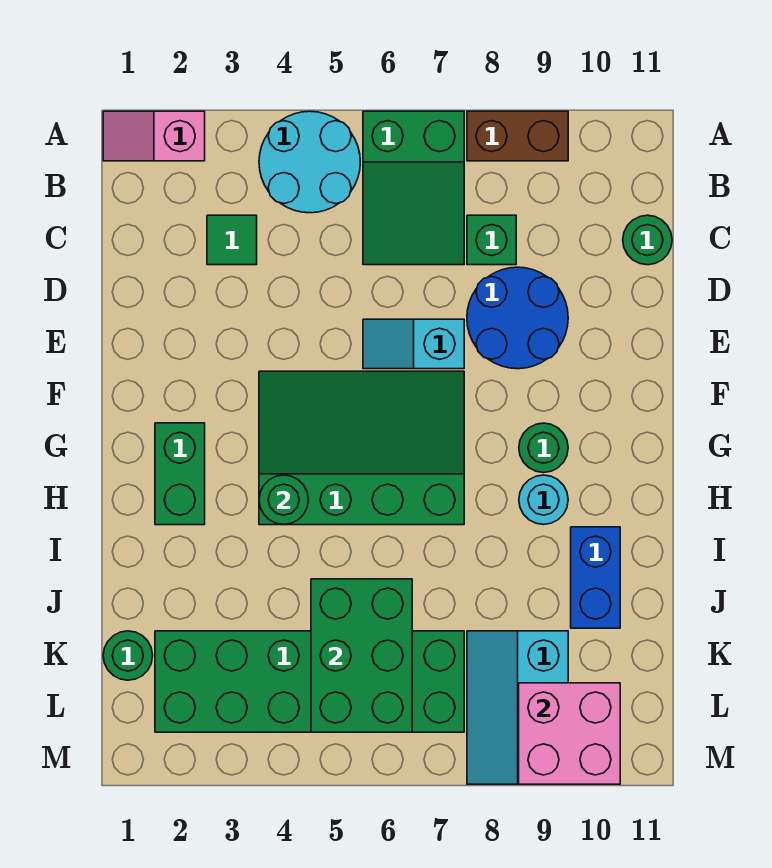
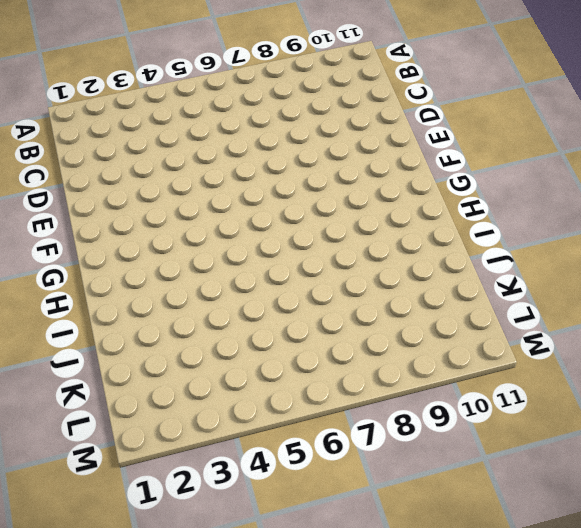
none -> pink 1x2 slope [103,111,205,161]
none -> cyan 2x2 round brick [259,111,360,213]
none -> green 2x3 slope [363,111,464,265]

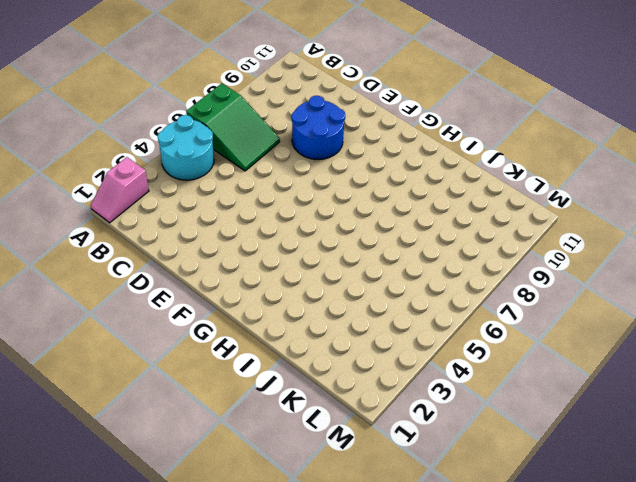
none -> brown 1x2 brick [467,111,568,161]
none -> green 1x1 tile [207,215,257,265]
none -> green 1x1 brick [467,215,516,265]

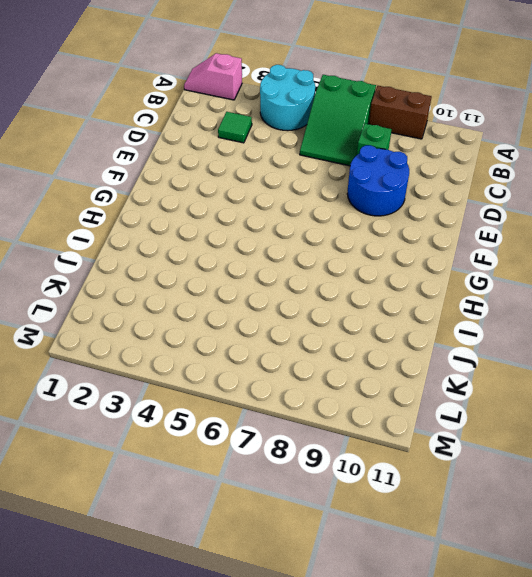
none -> green 1x1 round brick [623,215,672,265]
none -> cyan 1x2 slope [363,319,464,369]
none -> green 3x4 slope [259,371,464,525]

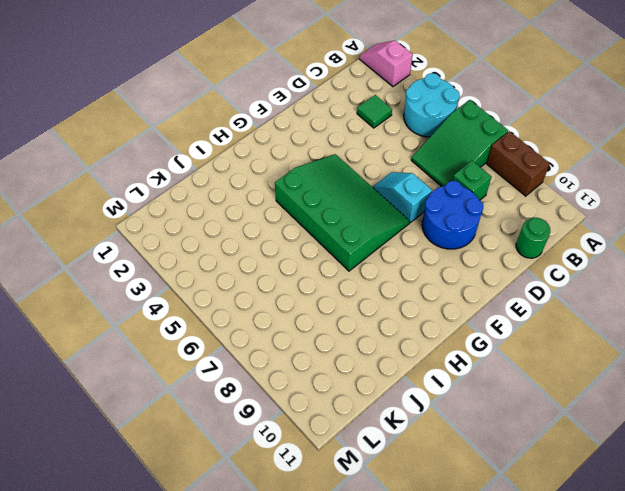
none -> green 1x2 brick [155,423,205,525]
none -> green 1x1 round brick [519,423,568,473]
none -> cyan 1x1 round brick [519,475,568,524]

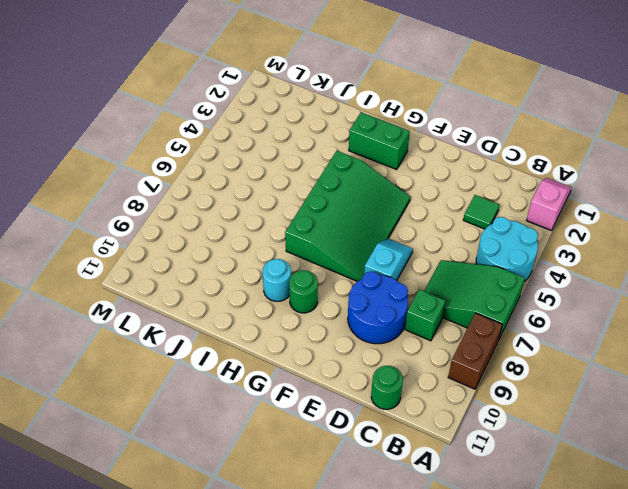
none -> blue 1x2 brick [571,527,620,628]
none -> green 1x1 round brick [103,631,153,680]
none -> green 2x6 brick [155,631,464,732]

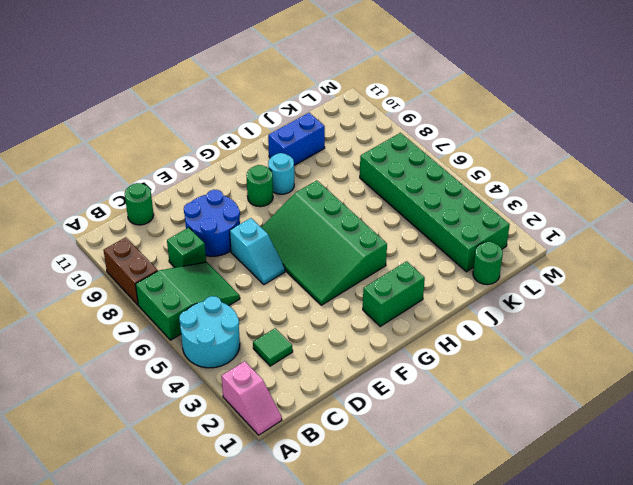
none -> cyan 2x3 slope [467,631,568,784]
none -> green 1x1 round brick [259,475,308,525]
none -> green 2x3 brick [311,579,412,732]

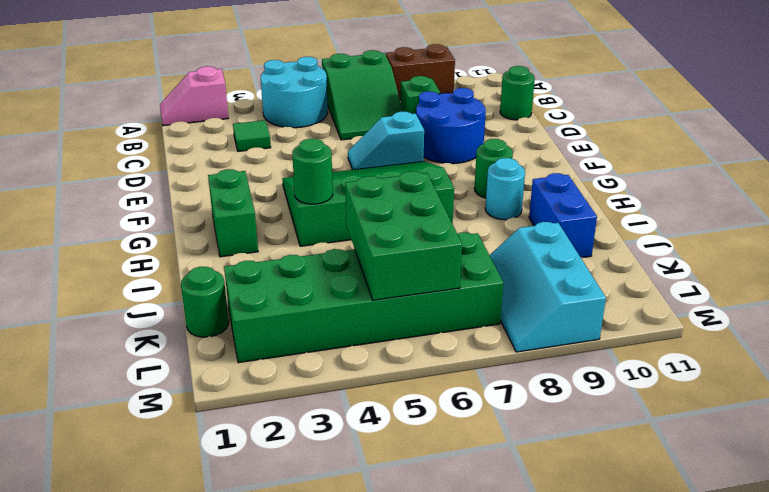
none -> pink 2x2 brick [519,683,620,784]

